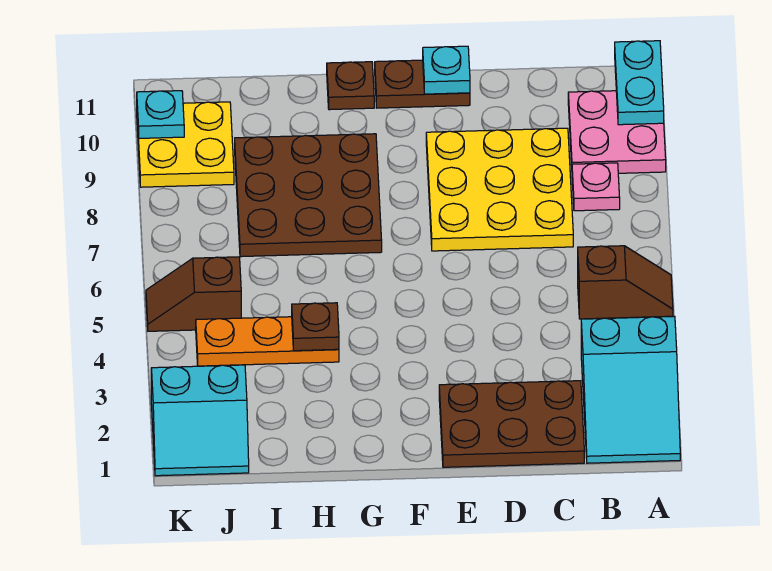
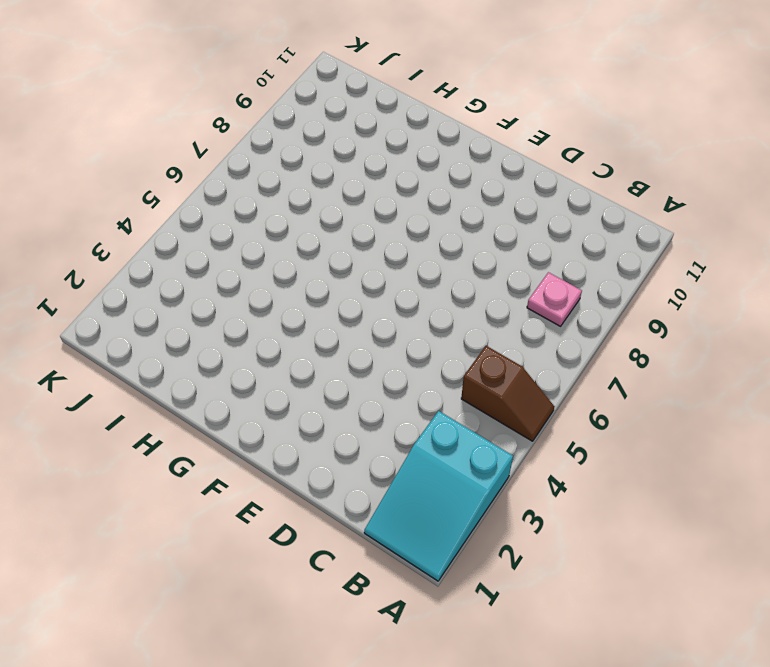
none -> pink 2x2 plate [568,91,666,173]
none -> brown 2x3 plate [439,381,584,467]
none -> yellow 3x3 plate [426,128,573,251]

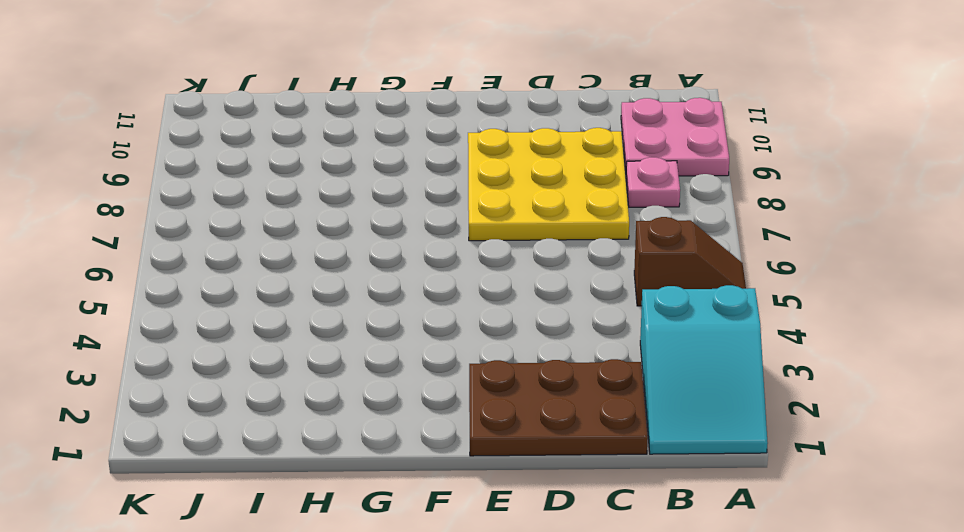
none -> brown 1x2 plate [375,60,470,108]
none -> brown 3x3 plate [235,134,382,257]
none -> brown 1x1 plate [327,62,374,110]

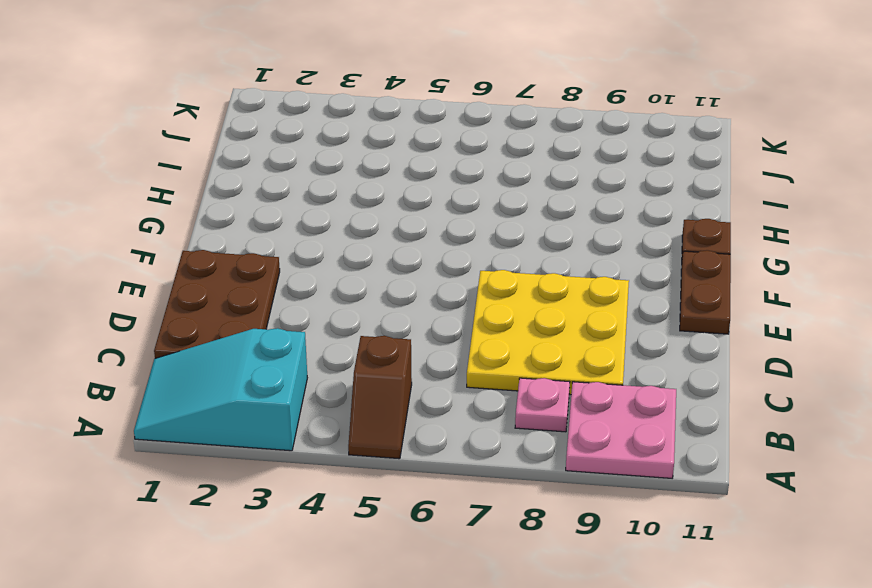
none -> brown 3x3 plate [235,134,382,257]
none -> orange 1x3 plate [196,317,339,366]
none -> cyan 2x2 slope [151,365,249,476]

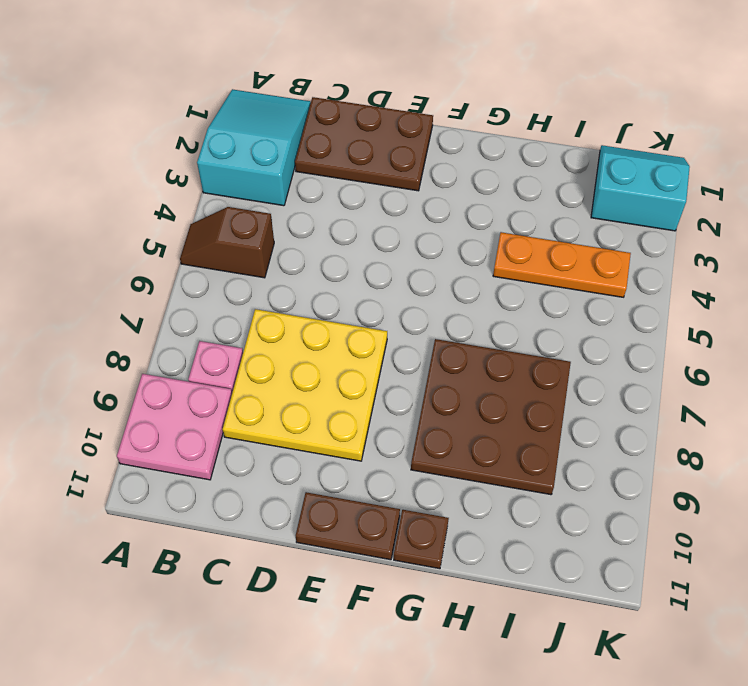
none -> brown 1x2 slope [146,257,241,331]
none -> yellow 2x2 plate [137,102,234,187]
none -> cyan 1x2 plate [615,41,664,125]

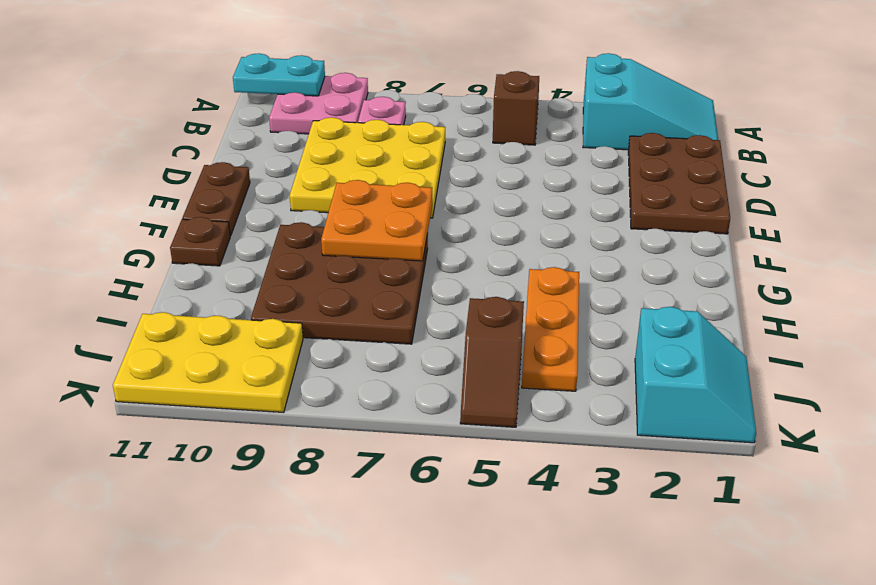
orange 2x2 plate [321,180,432,261] -> none
yellow 2x3 plate [113,312,303,413] -> yellow 2x2 plate [137,102,234,187]
none -> cyan 1x1 plate [423,46,470,94]
none -> brown 1x1 plate [292,303,339,351]
none -> cyan 1x1 plate [137,91,184,138]

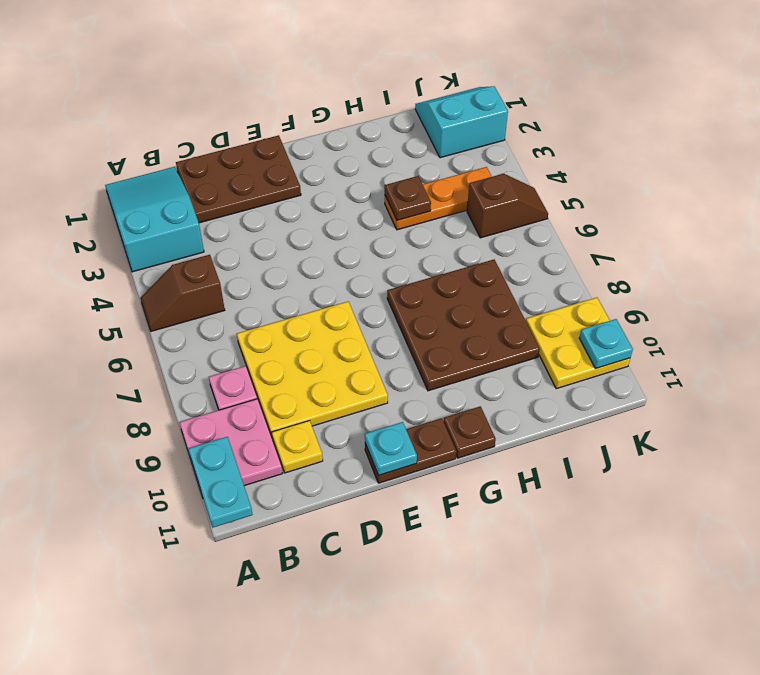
yellow 1x1 plate [272,421,323,473] -> none

